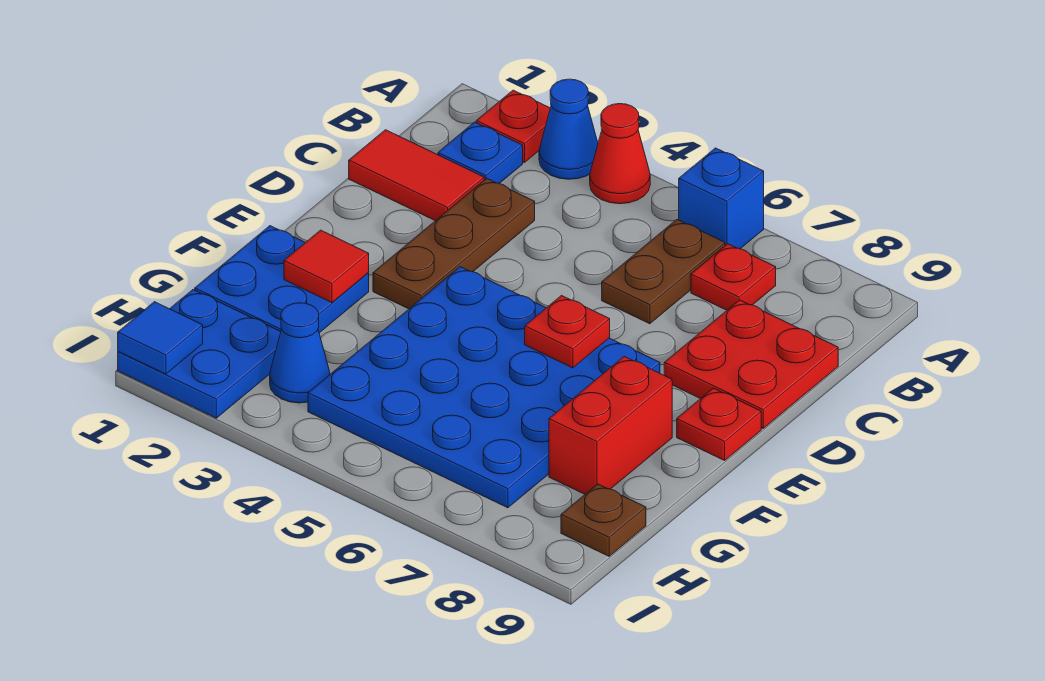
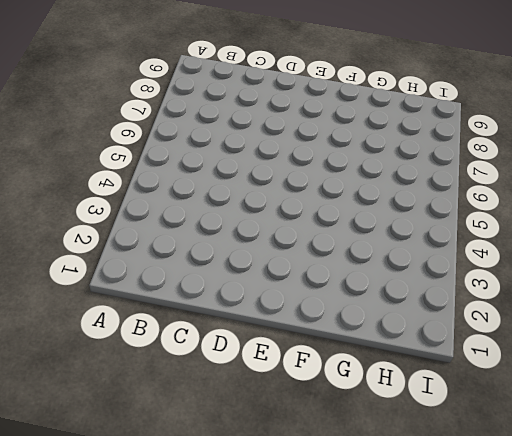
none -> red 1x1 plate [476,90,550,163]
none -> blue 1x1 cone [539,79,598,179]
none -> red 1x1 cone [590,104,650,204]

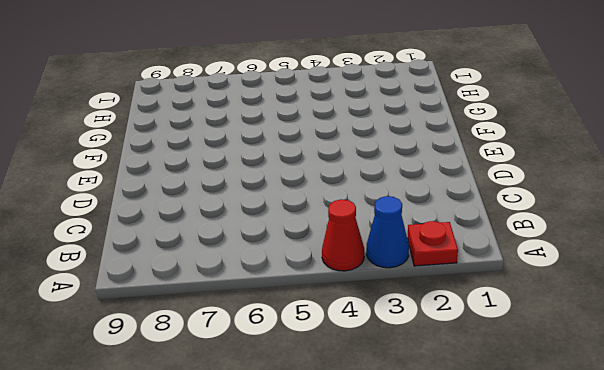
none -> blue 1x1 brick [679,148,764,249]
none -> blue 1x1 plate [438,122,523,184]
none -> brown 1x2 plate [602,220,725,324]

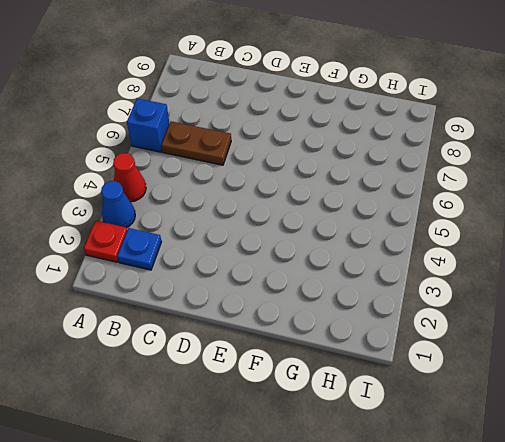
none -> red 1x1 plate [691,244,776,310]
none -> red 1x2 tile [349,130,484,221]
none -> brown 1x3 plate [373,178,535,309]

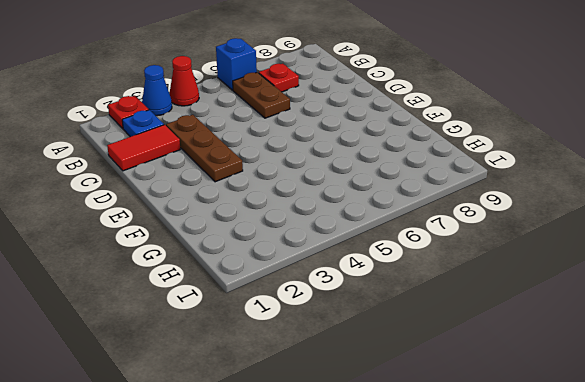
none -> red 2x2 plate [664,300,838,428]
none -> blue 4x4 plate [308,267,660,508]
none -> red 1x1 plate [677,388,761,460]

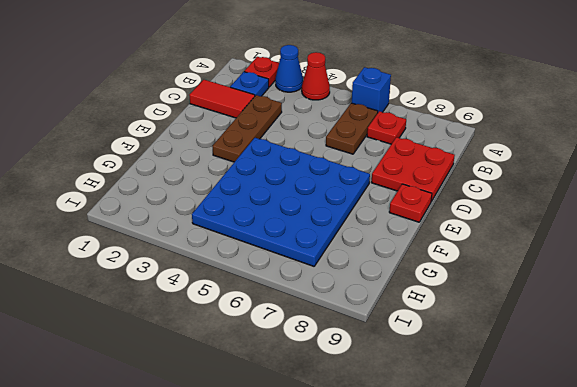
none -> blue 2x2 plate [195,226,369,333]
none -> red 1x2 brick [549,356,672,494]
none -> blue 2x2 plate [118,290,281,418]

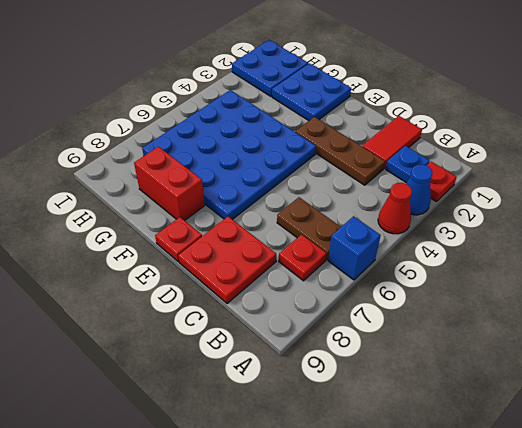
none -> blue 1x1 cone [270,303,330,403]
none -> brown 1x1 plate [561,484,646,556]
none -> red 1x1 plate [525,296,610,368]

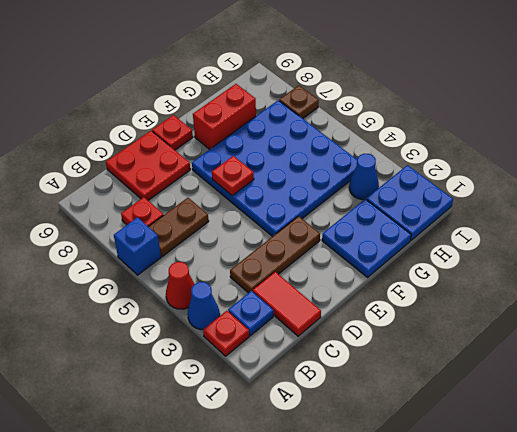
brown 1x1 plate [279,85,319,118] -> brown 1x1 plate moved to [561,484,646,556]
none -> red 1x1 tile [284,230,369,303]
none -> blue 1x1 tile [118,302,203,374]

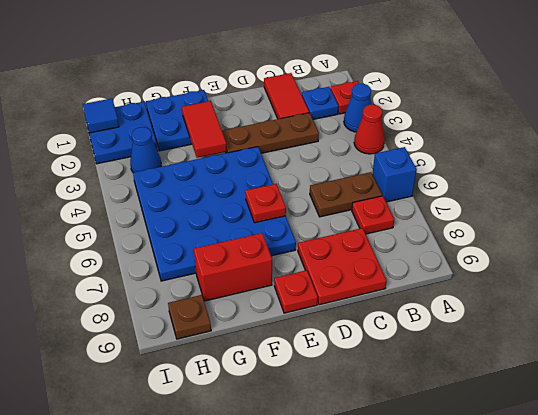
red 1x2 tile [182,101,227,158] -> red 1x1 tile [284,230,369,303]

